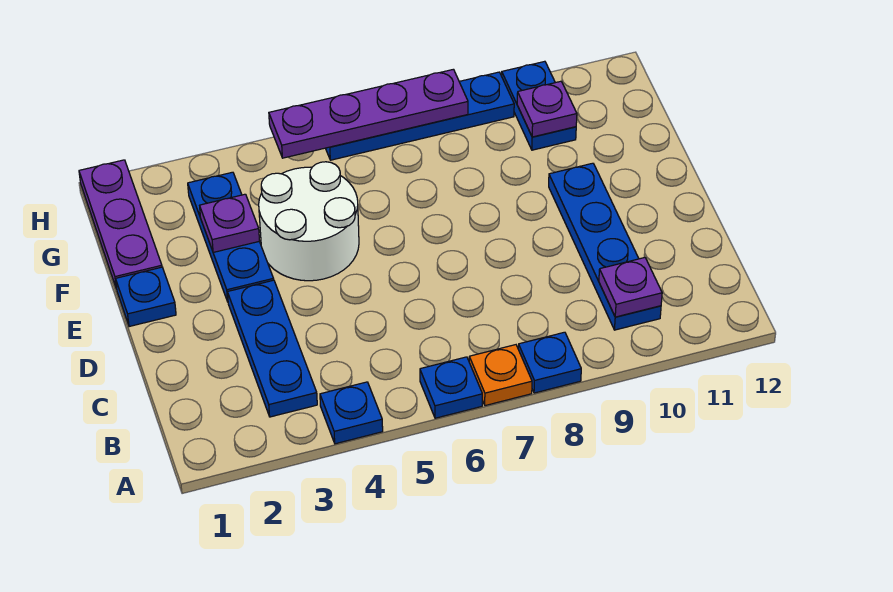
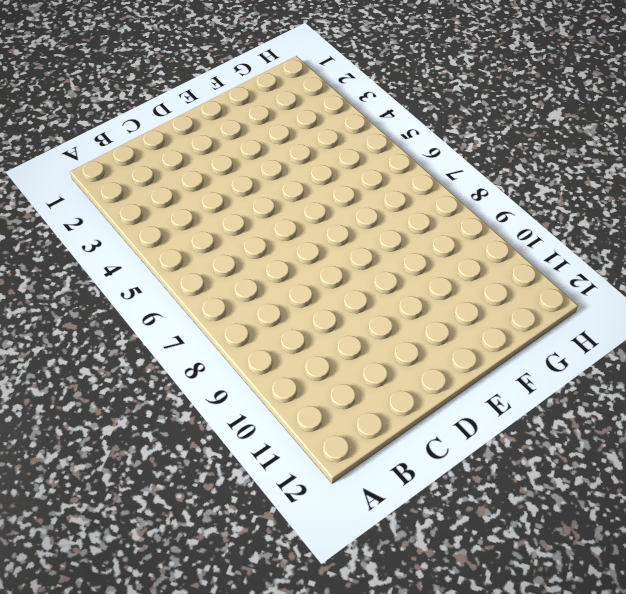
none -> blue 1x1 plate [320,382,383,444]
none -> blue 1x1 plate [420,357,482,418]
none -> orange 1x1 plate [469,345,532,406]

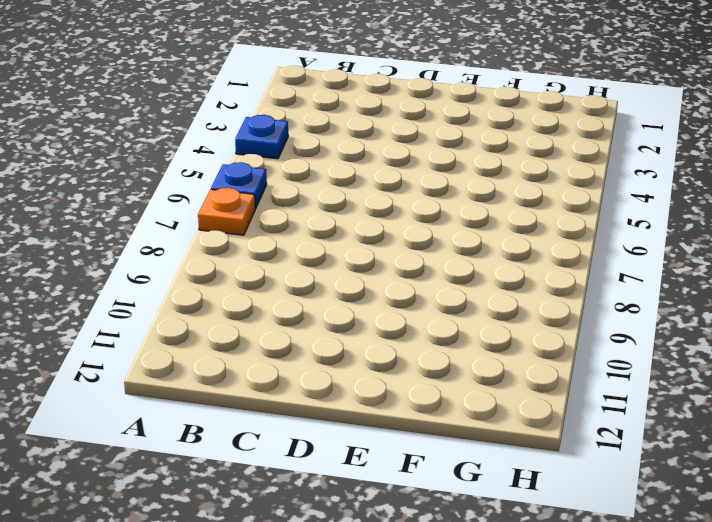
none -> blue 1x1 plate [518,332,581,393]
none -> blue 1x3 plate [227,280,317,417]
none -> blue 1x4 plate [549,163,661,330]

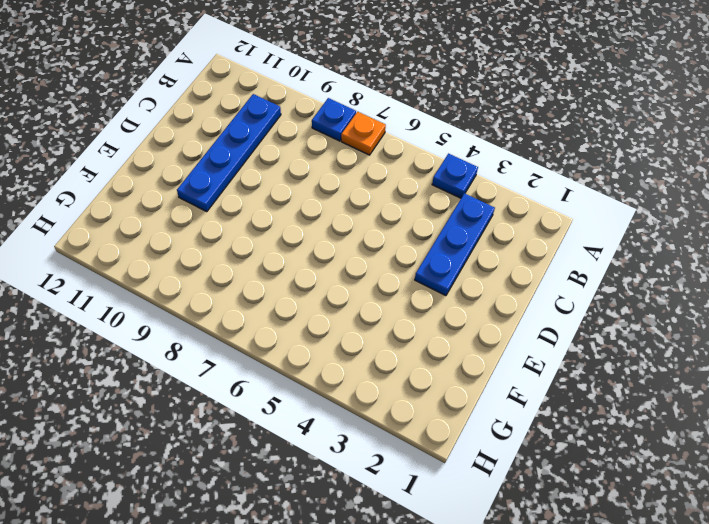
none -> blue 1x1 plate [420,357,482,418]
none -> blue 1x1 plate [116,267,176,327]
none -> blue 1x3 plate [188,172,274,302]

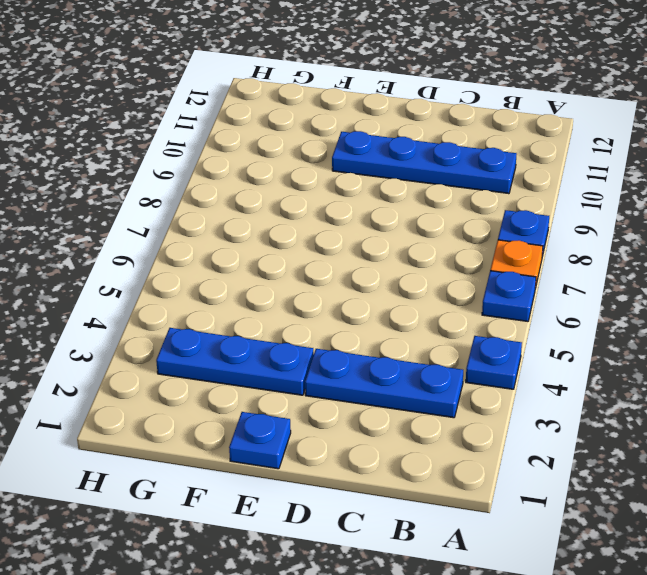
none -> white 2x2 round brick [259,162,359,281]
none -> purple 1x3 plate [79,160,162,289]
none -> blue 1x2 plate [502,61,576,150]

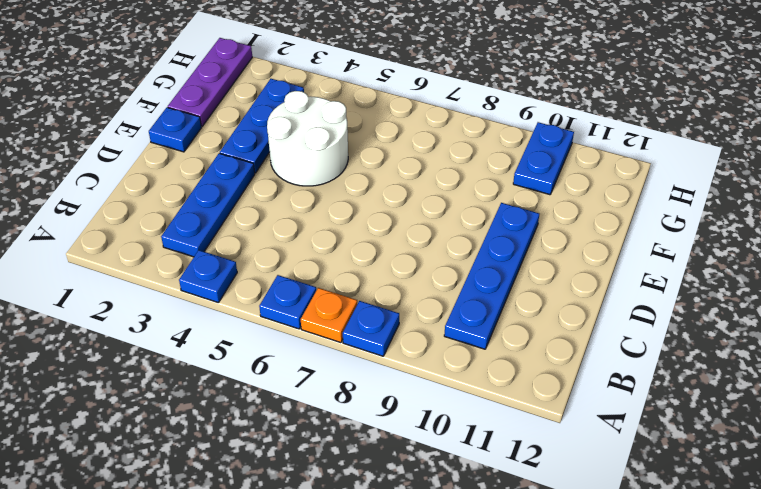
none -> blue 1x4 plate [326,72,514,160]
none -> purple 1x1 plate [599,257,662,317]
none -> purple 1x1 plate [200,194,260,252]

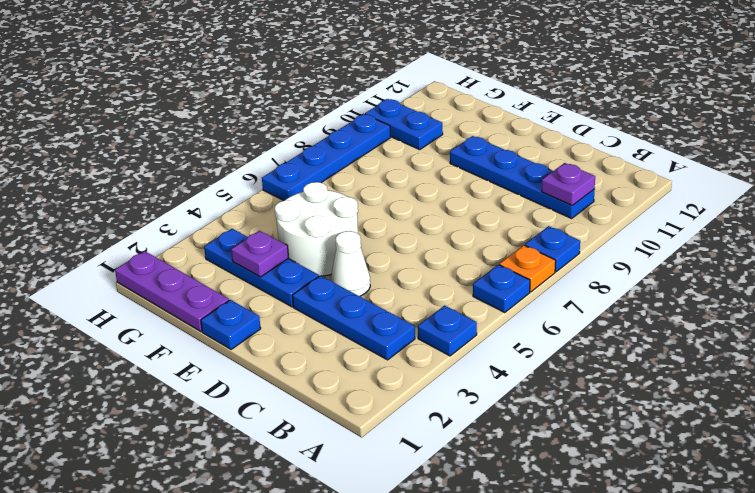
white 1x1 cone [330,231,370,296] -> none
none -> purple 1x1 plate [517,81,577,137]
none -> purple 1x4 plate [269,69,468,158]

